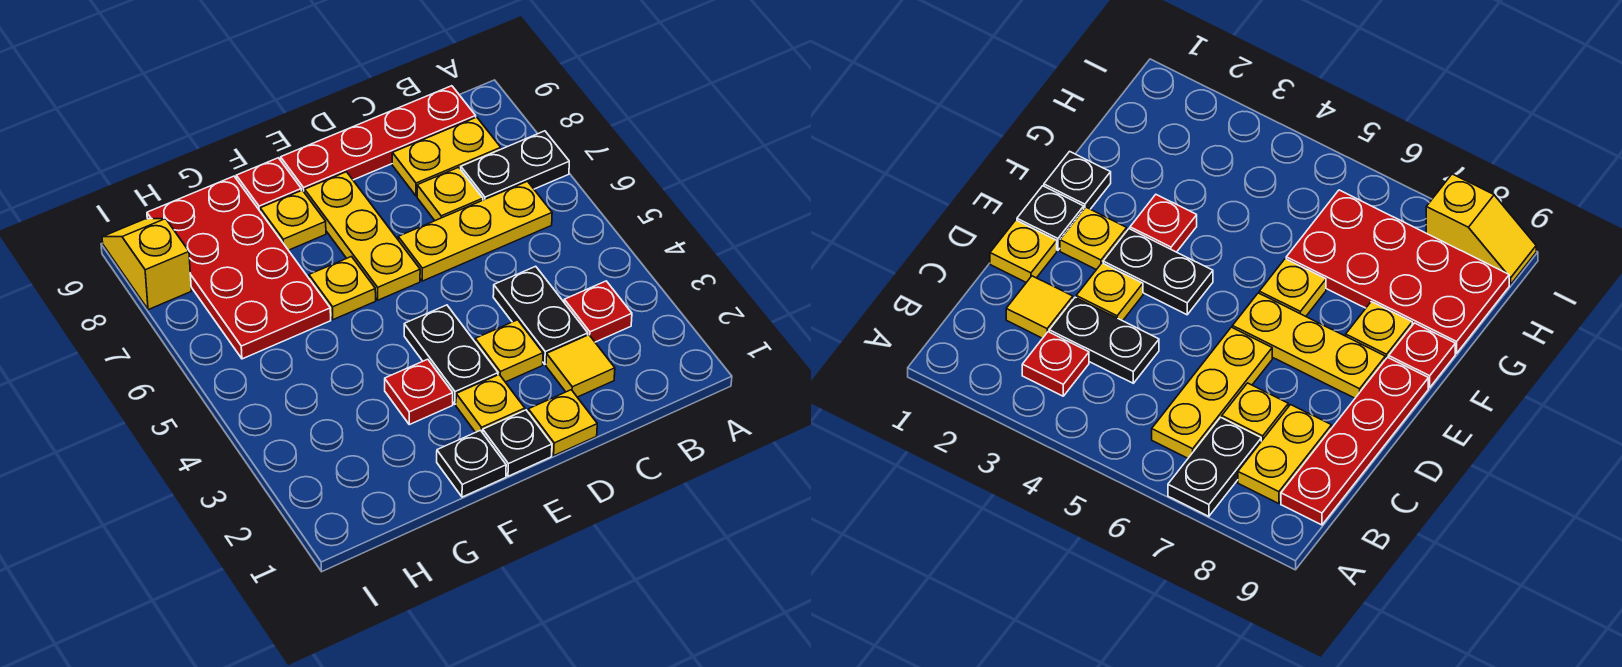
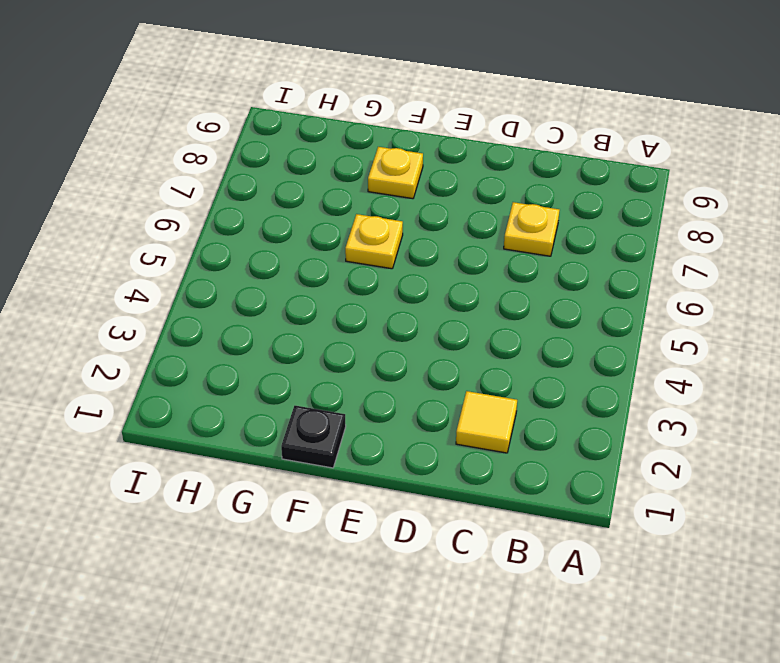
none -> black 1x2 plate [461,131,569,200]
none -> red 1x1 plate [564,281,632,342]
none -> yellow 1x3 plate [398,181,552,281]

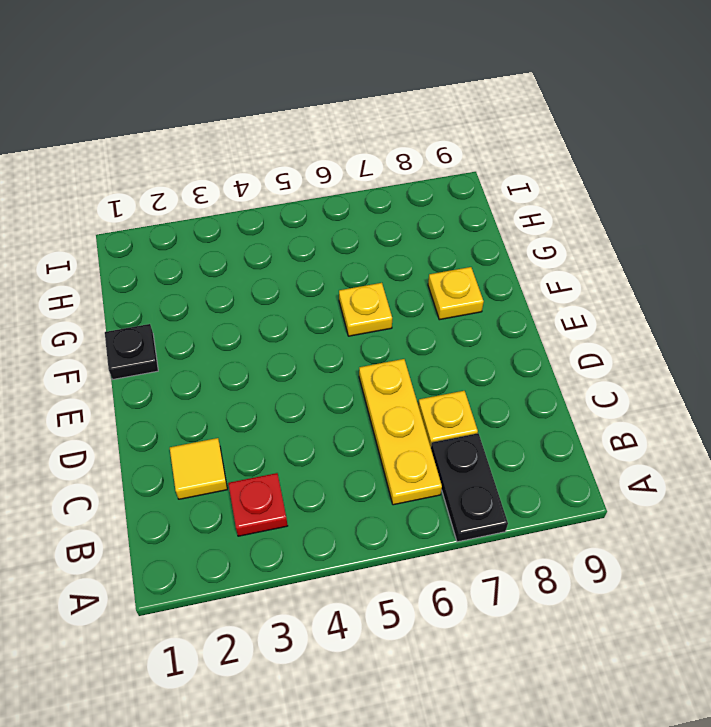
none -> yellow 1x2 plate [392,117,501,196]
none -> red 1x4 plate [281,86,476,193]
none -> black 1x2 plate [493,266,588,364]

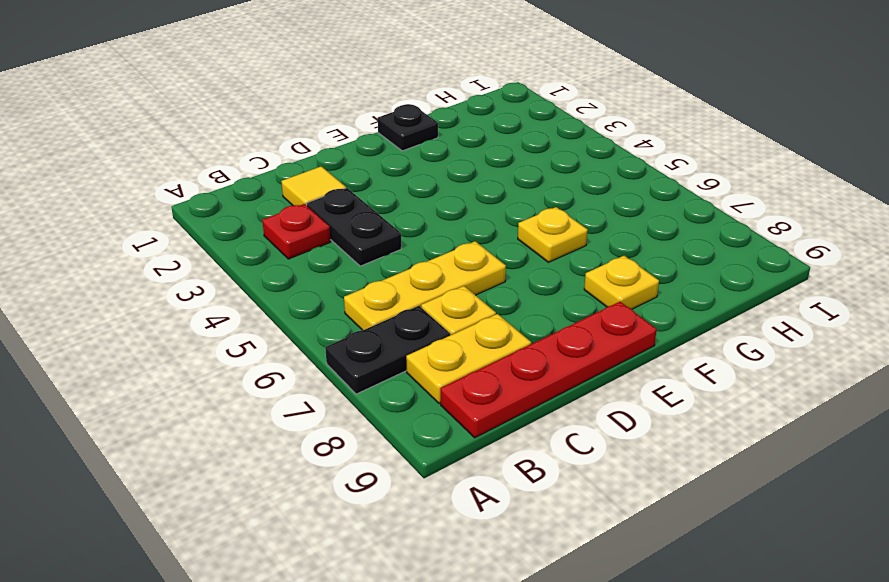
none -> yellow 1x1 plate [528,390,597,455]
none -> yellow 1x1 plate [475,320,543,382]
none -> black 1x1 plate [483,410,552,476]

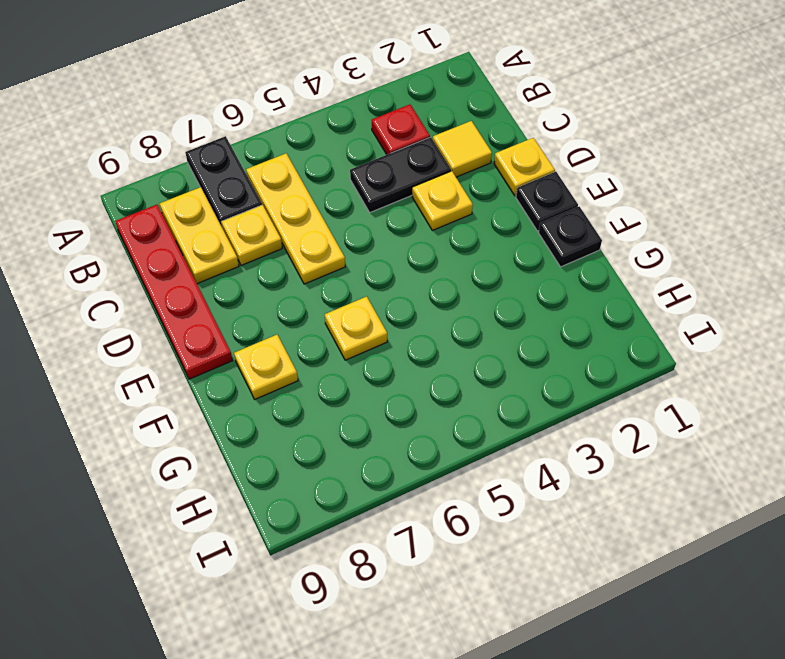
none -> yellow 1x1 plate [456,375,525,433]
none -> black 1x2 plate [404,305,498,404]
none -> yellow 1x3 plate [305,172,420,300]

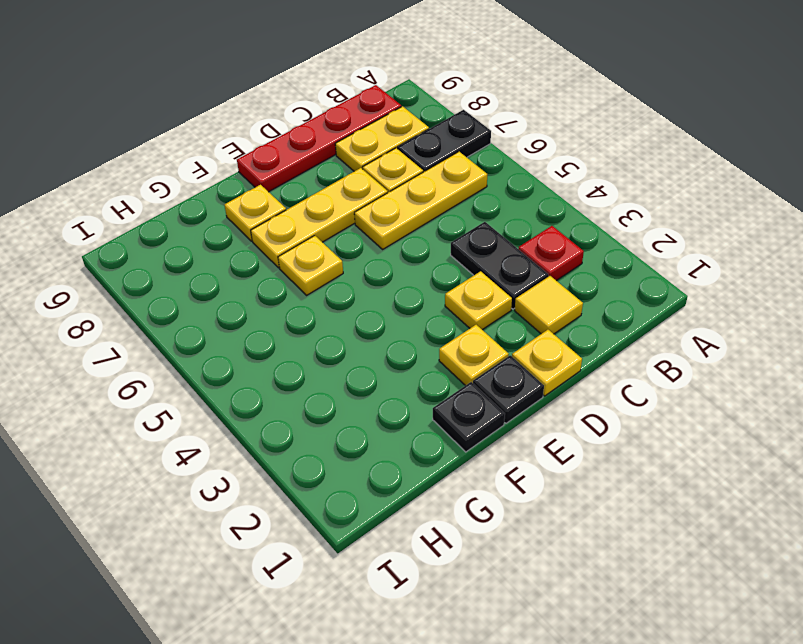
yellow 1x3 plate [251,168,388,268] -> yellow 1x3 plate turned to [305,172,420,300]
none -> black 1x2 plate [404,305,498,404]
none -> red 1x1 plate [385,359,453,425]
none -> red 1x1 plate [236,158,301,211]

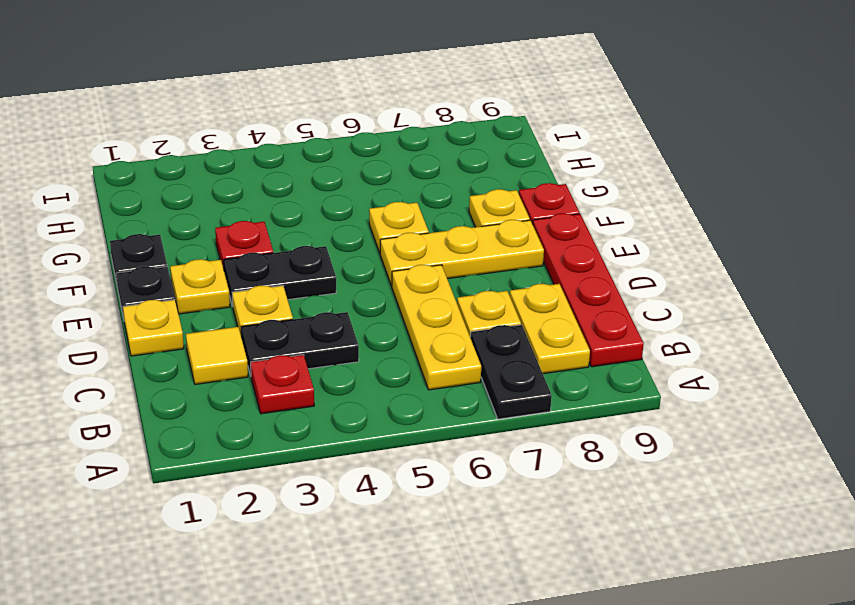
none -> red 2x4 plate [147,176,331,359]
none -> yellow 1x2 slope [102,219,191,310]

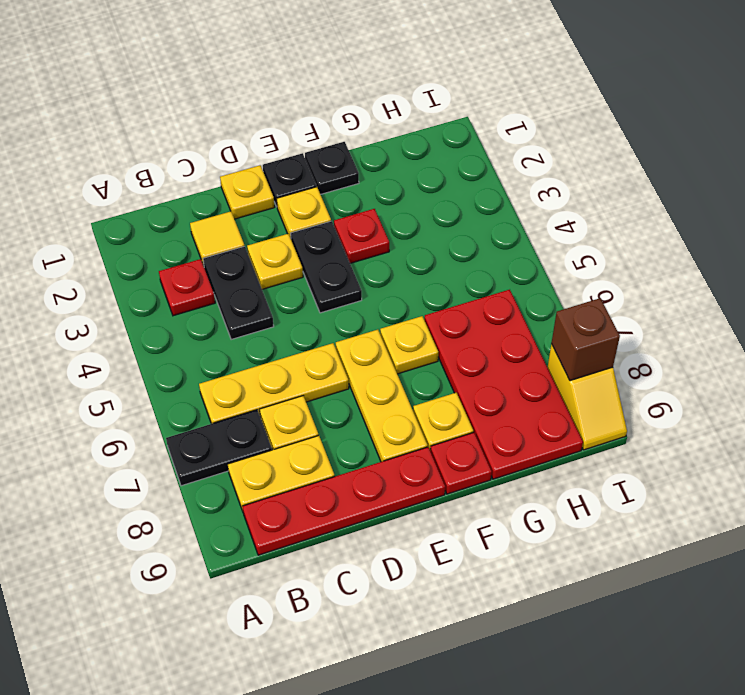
brown 1x1 brick [551,298,620,381] -> none

